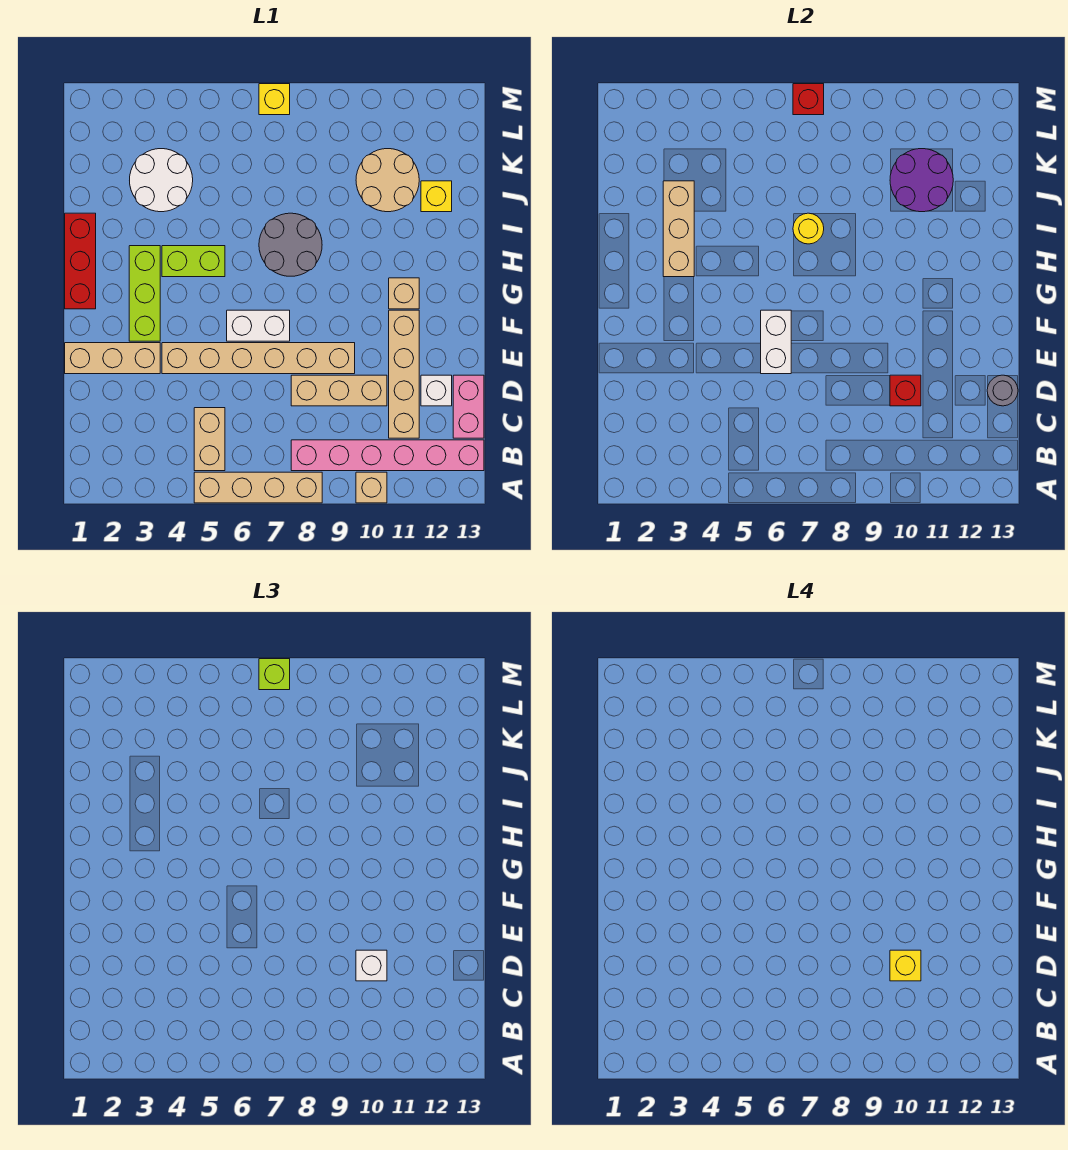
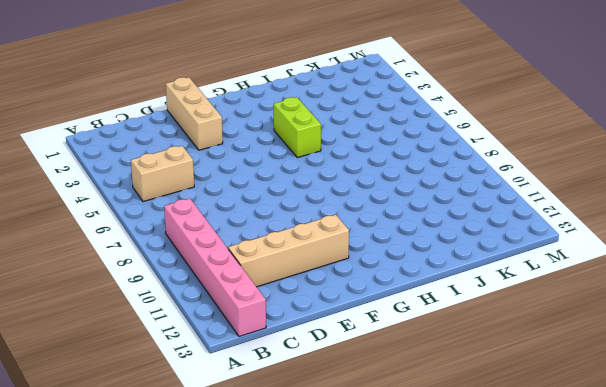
none -> tan 1x4 brick [194,472,322,503]
none -> tan 1x1 brick [356,472,387,503]
none -> pink 1x2 brick [453,375,484,438]
none -> tan 1x3 brick [291,375,387,406]

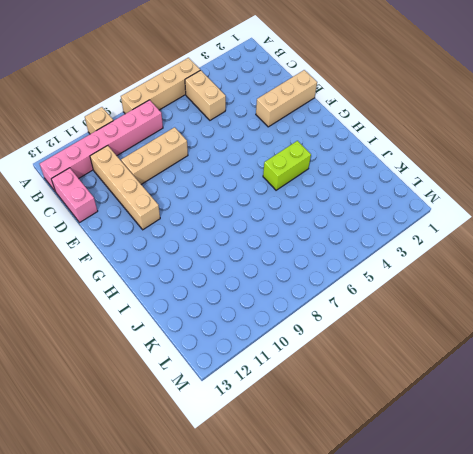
none -> white 1x1 brick [421,375,452,406]
none -> tan 1x6 brick [162,343,355,374]
none -> lime 1x3 brick [129,246,160,341]
none -> white 1x2 brick [227,310,290,341]

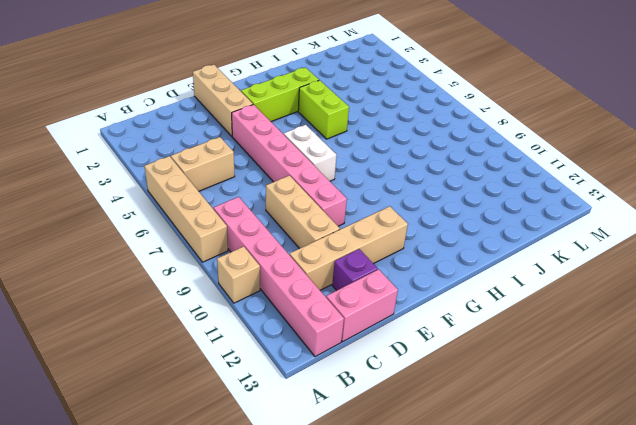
purple 1x1 brick [332,249,378,291] -> white 1x1 brick [421,375,452,406]
pink 1x6 brick [232,105,347,226] -> tan 1x6 brick [162,343,355,374]
none -> red 1x3 brick [65,213,96,309]
none -> tan 1x1 brick [389,278,419,309]
none -> grey 2x2 round brick [259,213,322,276]
none -> white 2x2 round brick [130,149,193,212]

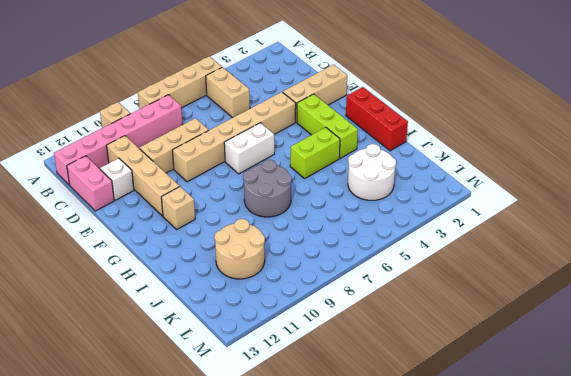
none -> yellow 1x1 brick [421,181,452,212]
none -> yellow 1x1 brick [259,84,290,115]
none -> red 1x1 brick [890,375,921,406]
none -> grey 1x1 round brick [987,375,1018,406]

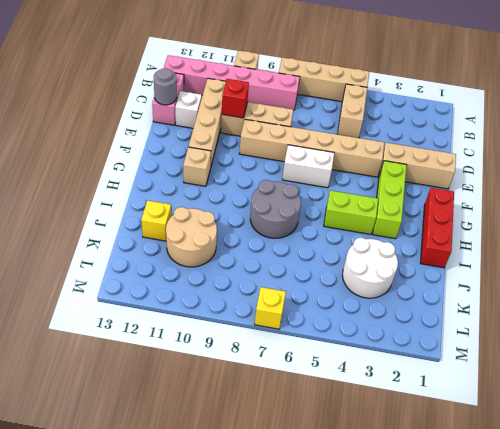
none -> white 1x2 brick [761,310,791,374]
none -> tan 1x3 brick [663,181,694,277]
none -> yellow 1x1 round brick [793,213,824,244]
none -> purple 2x2 round brick [890,149,953,212]

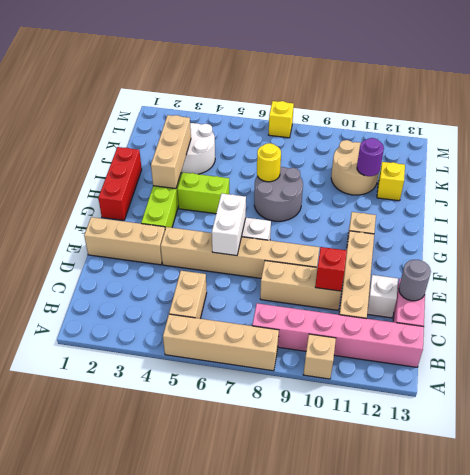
purple 1x1 round brick [357,138,384,176] -> purple 2x2 round brick [890,149,953,212]
none -> red 1x1 brick [793,84,824,115]
none -> white 1x1 brick [356,950,387,981]
none -> lime 1x1 brick [259,659,290,690]
none -> yellow 1x1 brick [890,950,921,981]

